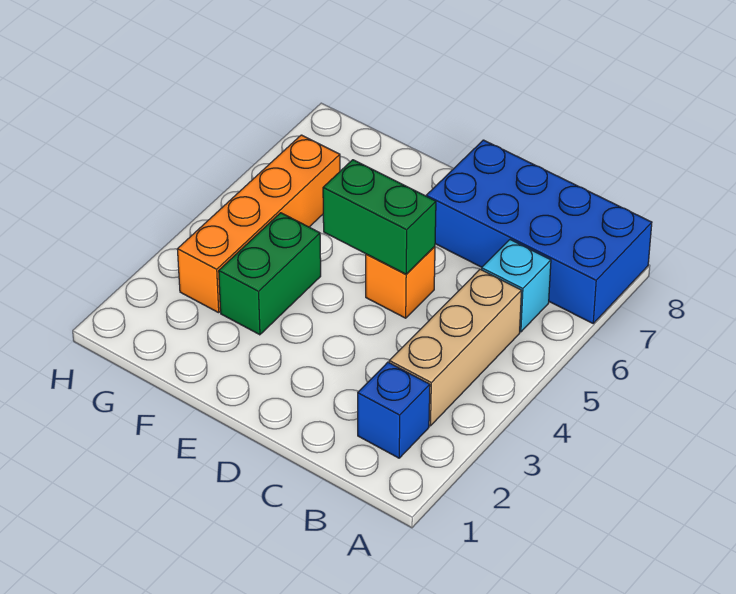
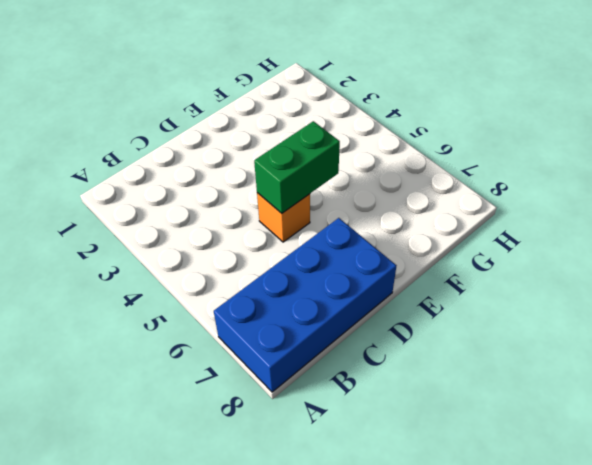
none -> blue 1x1 brick [358,362,430,458]
none -> tan 1x3 brick [389,269,522,426]

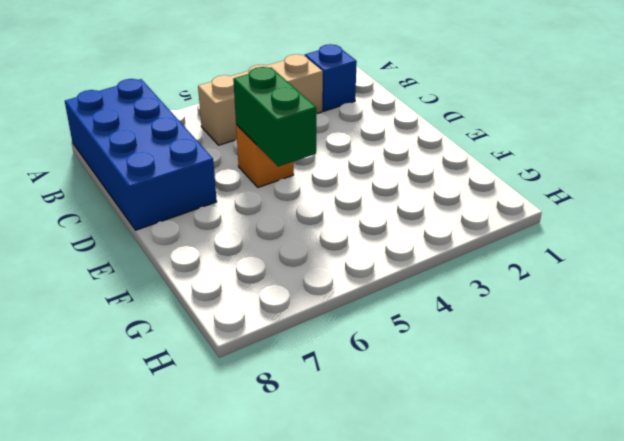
none -> cyan 1x1 brick [481,240,551,332]
none -> green 1x2 brick [219,213,321,335]

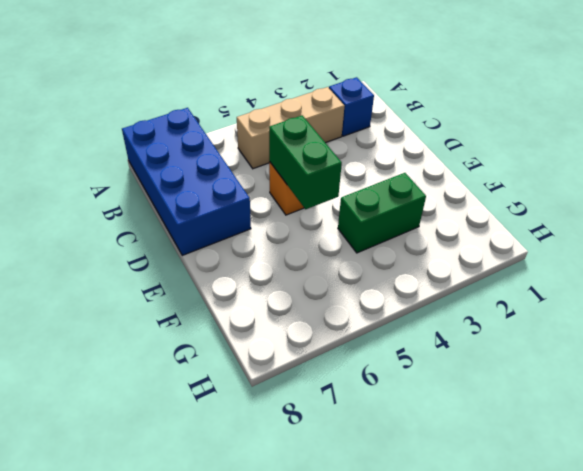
none -> cyan 1x1 brick [481,240,551,332]
none -> orange 1x4 brick [177,135,340,313]

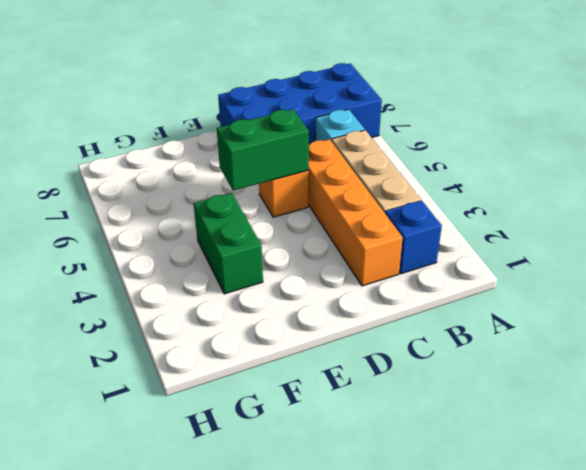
orange 1x4 brick [308,139,403,286] -> orange 1x4 brick moved to [177,135,340,313]

